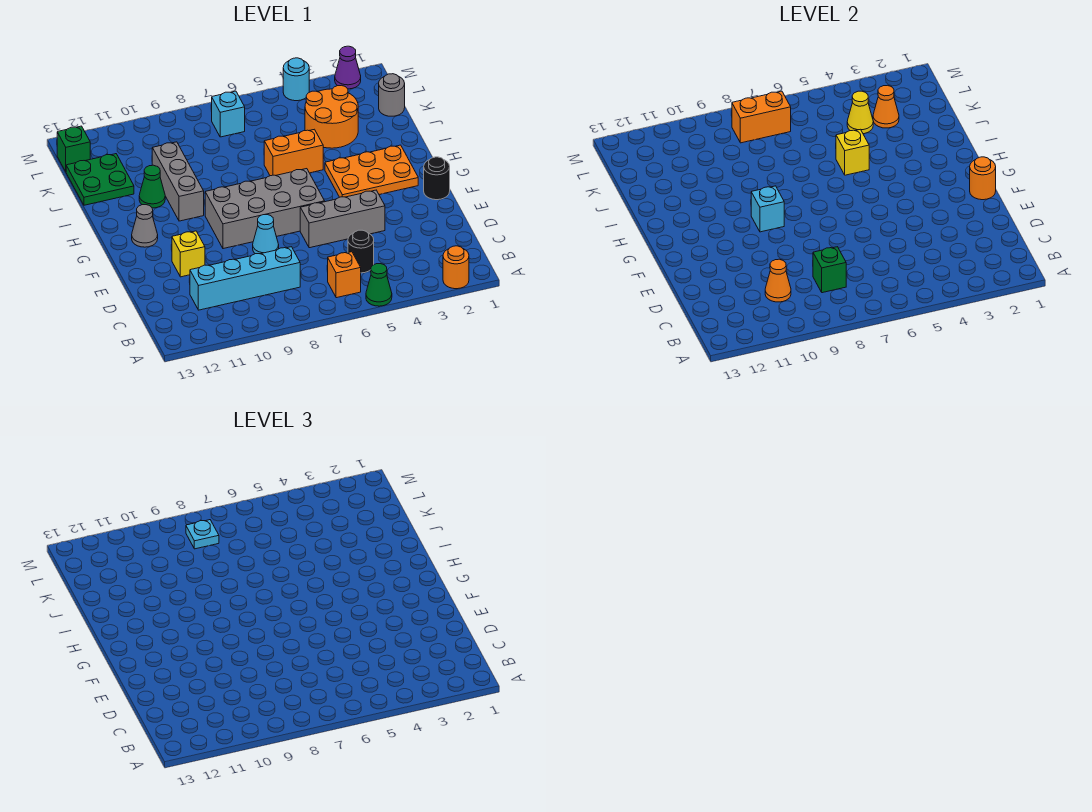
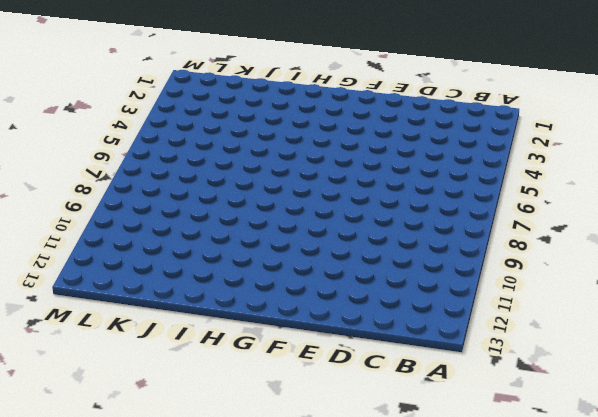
none -> orange 1x1 round brick [443,246,469,289]
none -> green 1x1 cone [366,264,392,306]
none -> orange 1x1 brick [328,252,361,298]
none -> black 1x1 round brick [348,230,374,273]

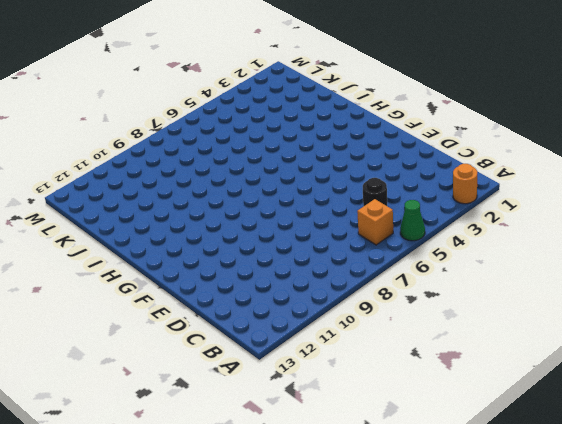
none -> cyan 1x4 brick [190,247,300,310]
none -> grey 1x3 brick [300,190,385,248]
none -> cyan 1x1 cone [253,215,279,254]
none -> yellow 1x1 brick [172,231,205,277]

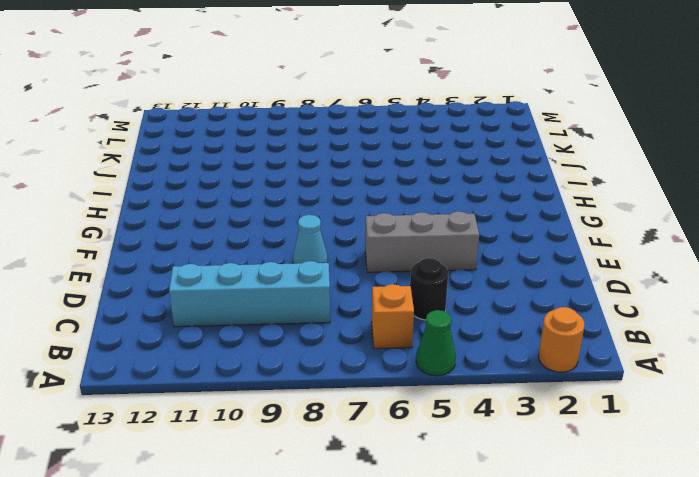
none -> yellow 1x1 brick [172,231,205,277]
none -> black 1x1 round brick [424,157,450,200]
none -> grey 2x4 brick [205,169,325,249]
none -> orange 2x3 plate [325,145,418,197]

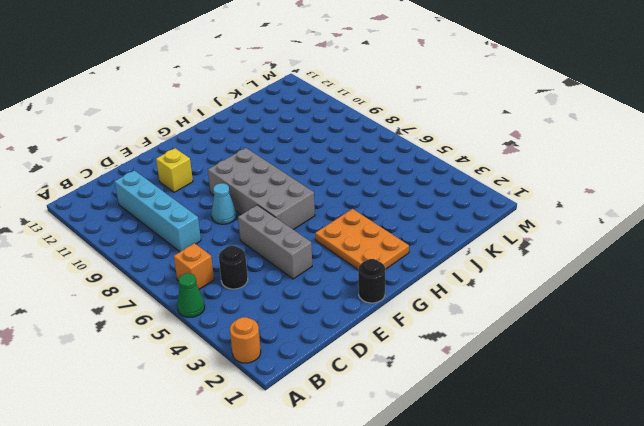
none -> grey 1x1 cone [132,205,158,247]
none -> grey 1x3 brick [152,142,204,221]
none -> orange 1x2 brick [264,129,323,176]
none -> green 1x1 cone [139,165,165,208]

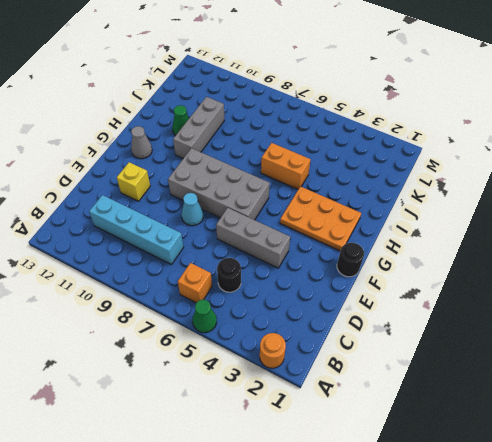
none -> orange 2x2 round brick [305,85,358,148]
none -> green 2x2 plate [66,154,134,205]
none -> grey 1x1 round brick [379,74,405,116]
none -> cyan 1x1 brick [212,91,245,137]

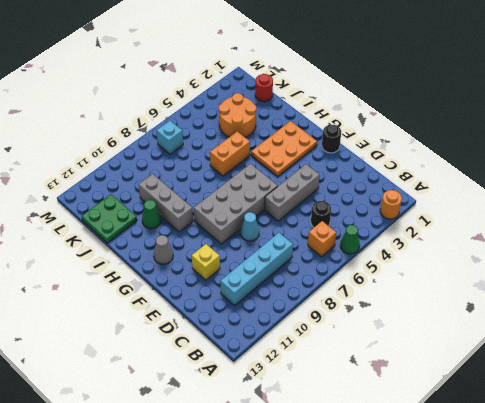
red 1x1 round brick [255,74,273,102] -> grey 1x1 round brick [379,74,405,116]
none -> green 1x1 brick [57,126,90,171]
none -> purple 1x1 cone [335,46,361,89]
none -> cyan 1x1 round brick [283,58,309,101]
none -> green 1x1 brick [813,247,846,293]

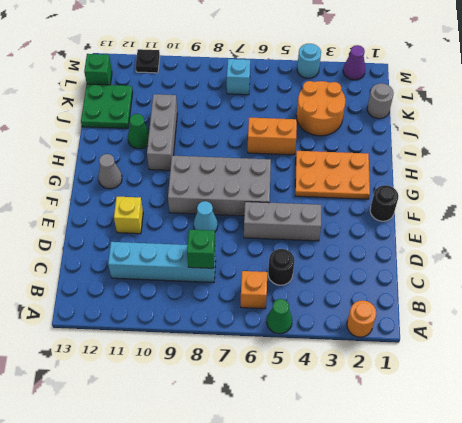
black 1x1 plate [136,49,160,73] -> none
none -> orange 1x1 cone [765,259,791,302]
none -> orange 1x1 round brick [970,157,996,200]
none -> cyan 1x1 brick [751,186,784,232]
none -> yellow 1x1 brick [836,129,869,175]

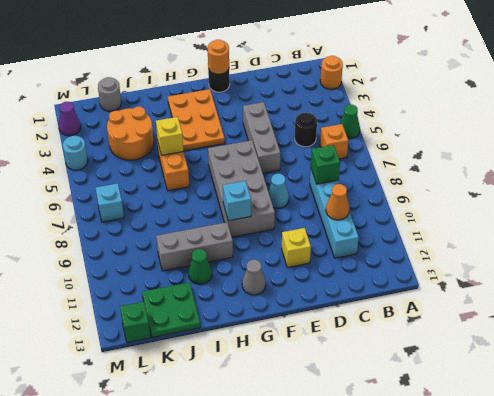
none -> orange 1x1 cone [873,85,899,128]
none -> yellow 1x1 cone [847,91,873,134]
none -> orange 1x2 brick [732,91,791,143]
none -> cyan 1x1 plate [186,520,219,549]

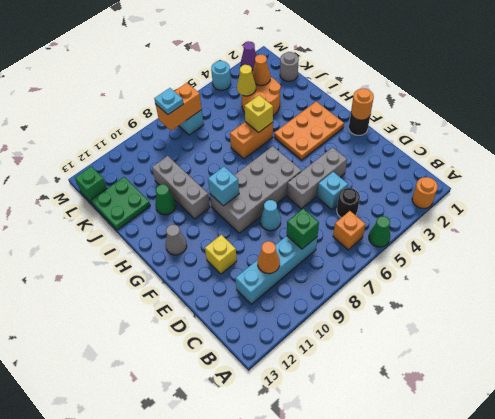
cyan 1x1 brick [317,172,348,209] -> none

